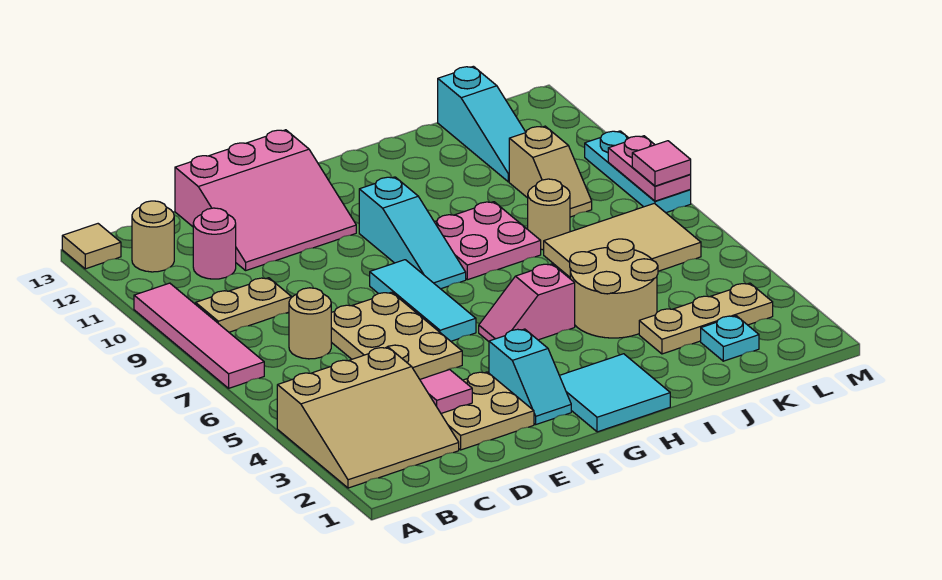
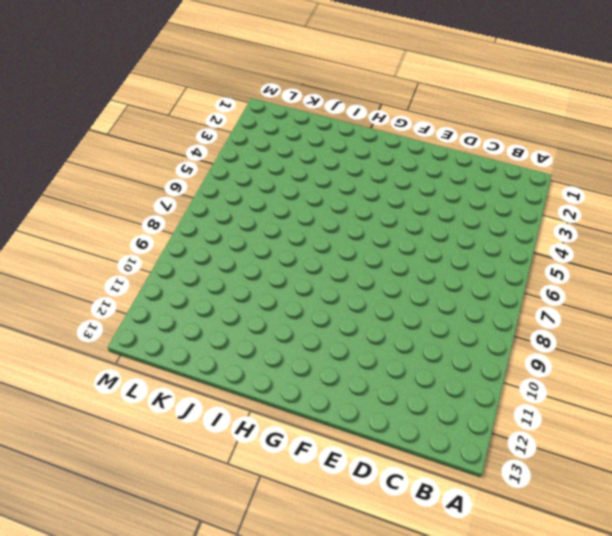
none -> tan 3x3 slope [277,347,459,488]
none -> pink 1x4 tile [134,283,264,388]
none -> tan 1x1 tile [62,224,121,269]

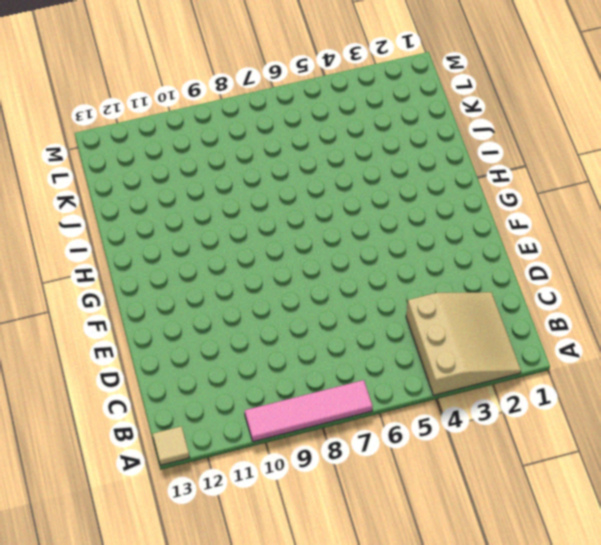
none -> tan 1x2 plate [196,278,292,332]
none -> tan 1x1 round brick [132,201,174,272]
none -> tan 1x1 round brick [289,288,331,359]

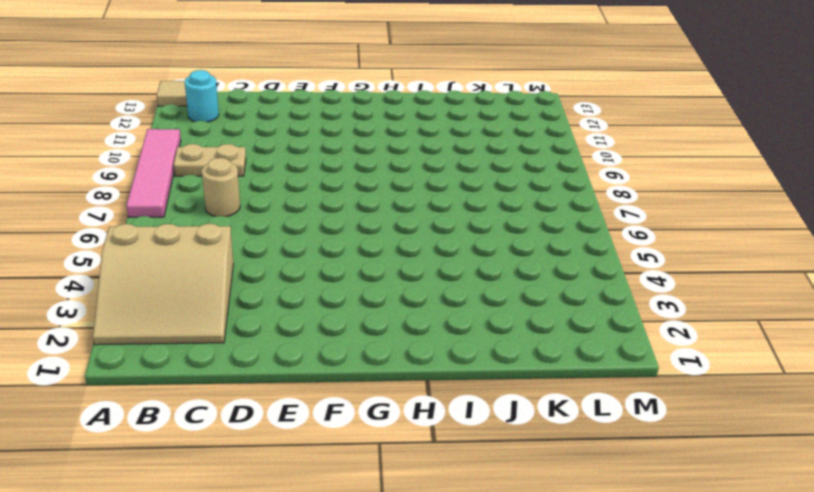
cyan 1x1 round brick [185,70,219,122] -> tan 1x1 round brick [132,201,174,272]
none -> pink 1x1 round brick [193,208,236,279]
none -> tan 2x2 plate [441,372,534,450]
none -> tan 2x3 plate [331,292,462,379]

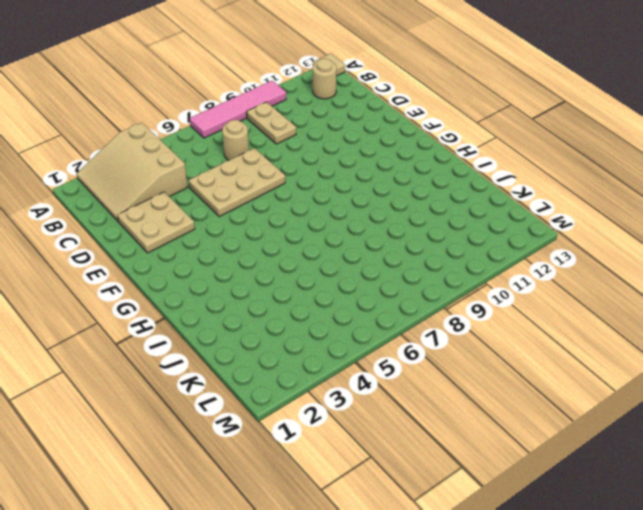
none -> pink 1x1 round brick [193,208,236,279]
none -> pink 3x3 slope [175,130,356,270]
none -> cyan 1x2 slope [489,329,571,424]

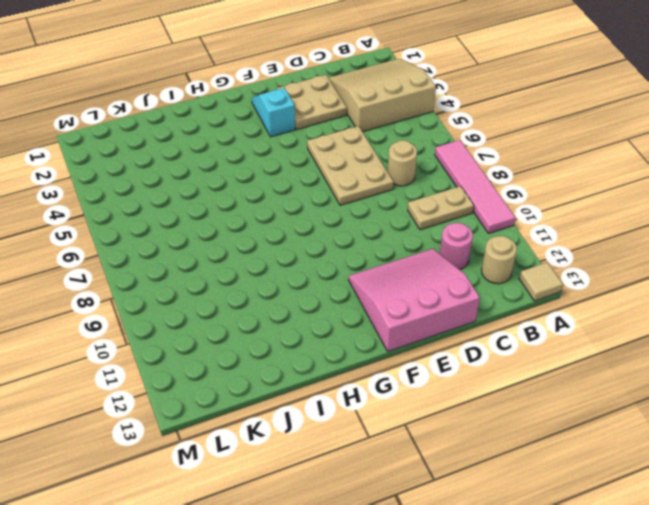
none -> cyan 1x3 tile [370,260,476,341]
none -> cyan 2x2 tile [560,354,670,432]
none -> pink 1x2 slope [479,264,575,341]

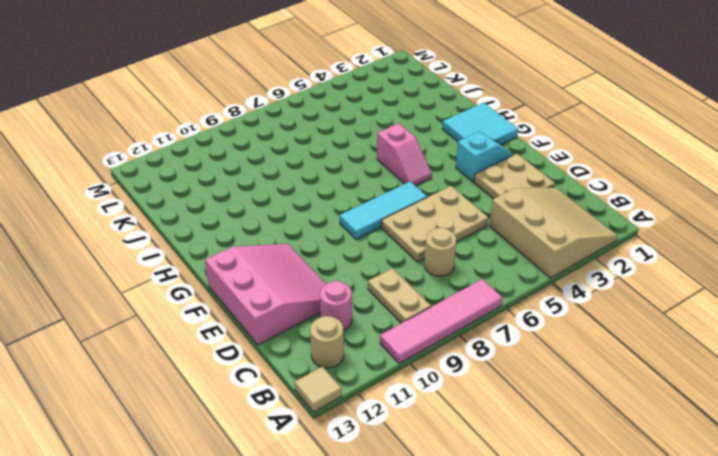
none -> cyan 1x3 slope [359,177,466,289]
none -> pink 2x2 plate [435,202,541,280]
none -> tan 2x2 round brick [570,239,658,338]

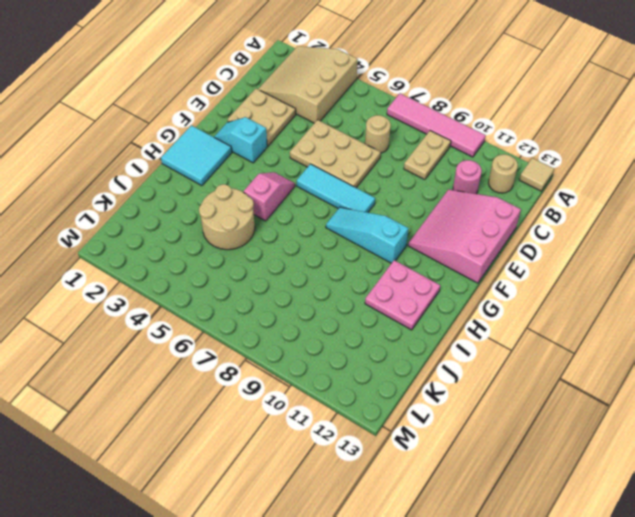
pink 2x2 plate [365,260,440,330] -> pink 2x2 plate moved to [435,202,541,280]
none -> tan 1x3 plate [639,283,773,354]
none -> tan 2x3 tile [544,203,701,277]
none -> tan 1x1 round brick [528,179,570,250]

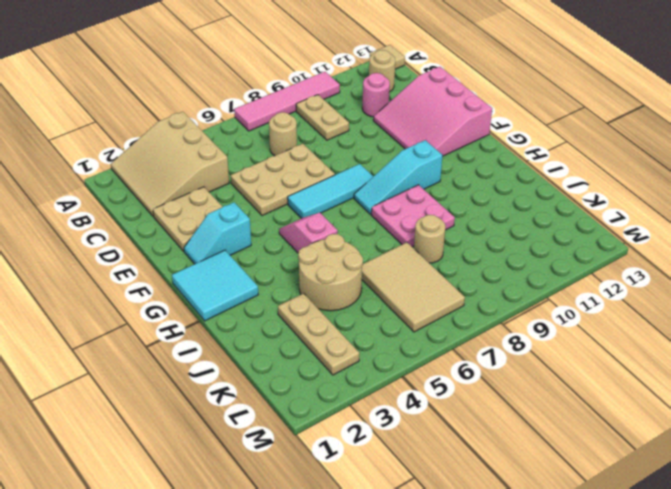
none -> cyan 1x1 plate [701,316,759,361]
none -> tan 1x2 slope [509,126,592,217]
none -> cyan 1x3 slope [438,66,526,182]

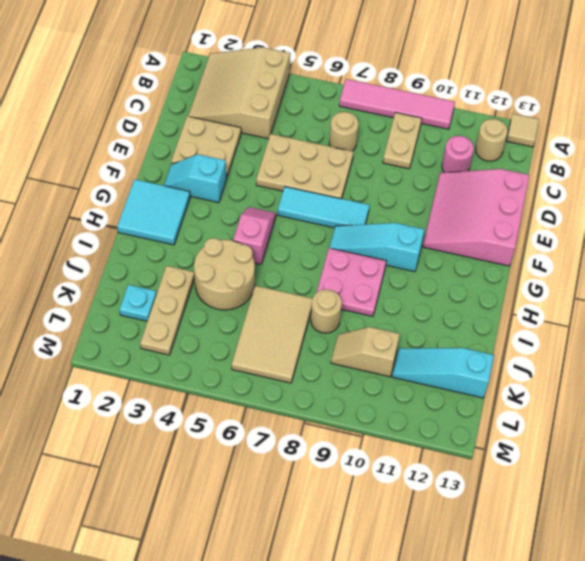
none -> cyan 1x3 plate [585,131,691,213]
none -> pink 1x1 tile [420,370,472,414]
none -> pink 1x2 plate [608,136,691,201]

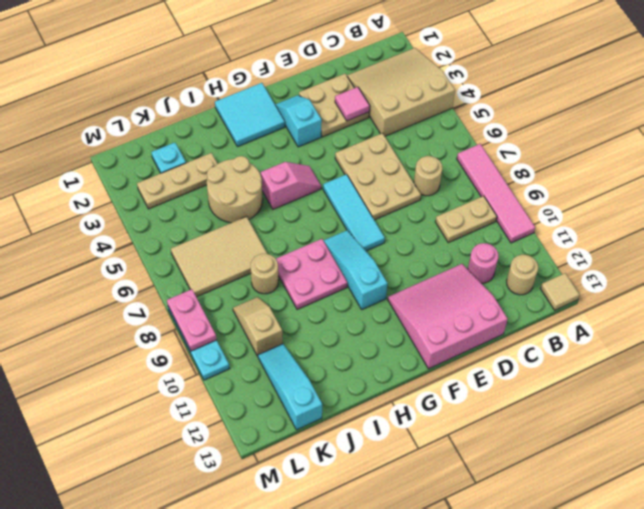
none -> pink 1x1 tile [632,141,691,186]

